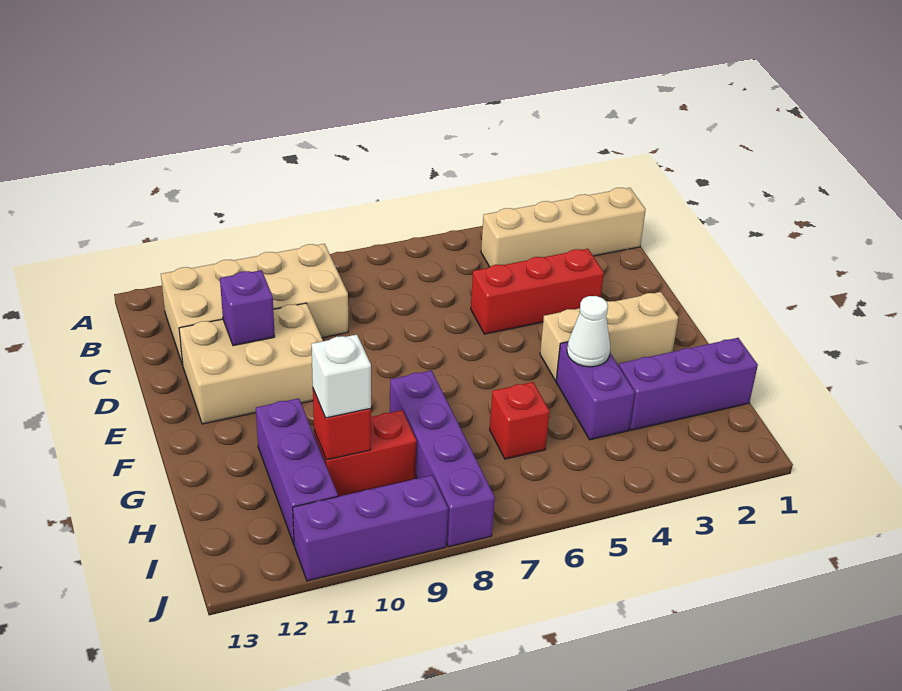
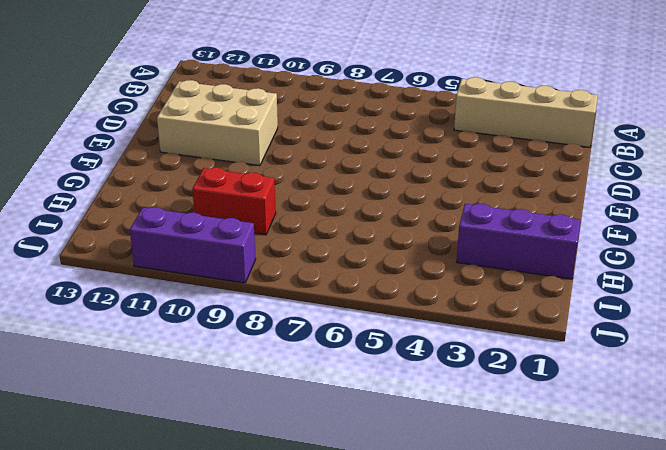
none -> tan 2x4 brick [161,244,348,364]
none -> red 1x3 brick [471,249,604,334]
none -> tan 1x3 brick [540,292,678,381]

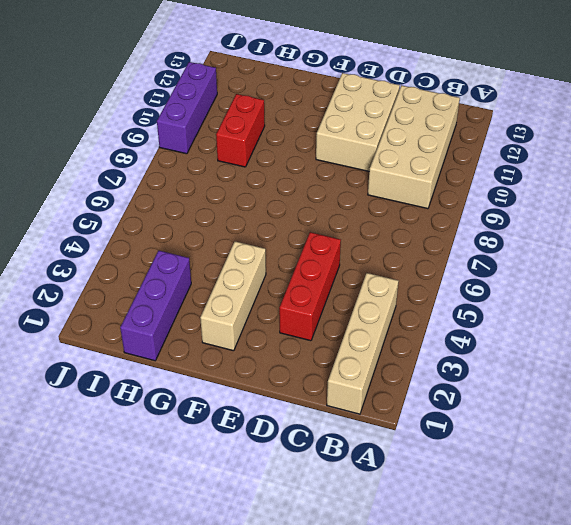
none -> purple 1x2 brick [556,342,635,440]
none -> purple 1x4 brick [390,371,495,547]
none -> purple 1x3 brick [256,398,338,544]

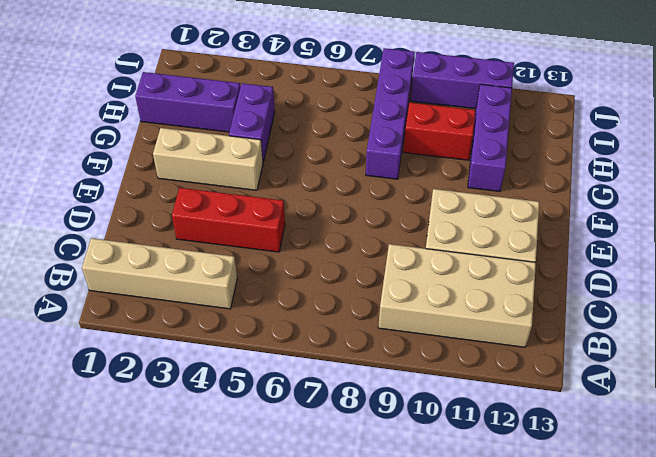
none -> red 1x1 brick [490,382,550,459]
none -> purple 1x1 brick [220,270,275,346]
none -> white 1x1 cone [567,296,610,367]

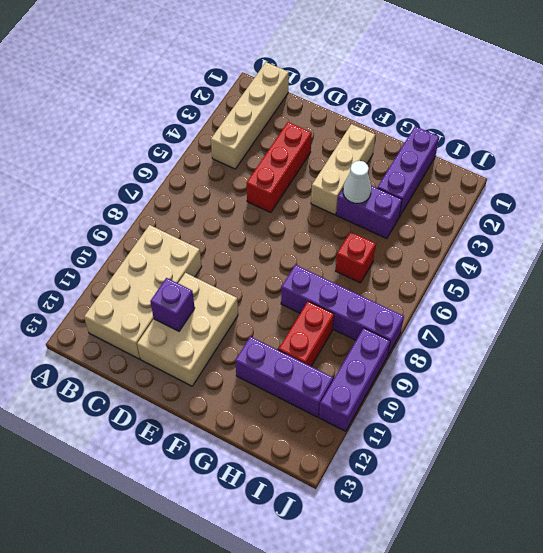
none -> red 1x1 brick [313,389,371,460]
none -> white 1x1 brick [311,335,371,418]

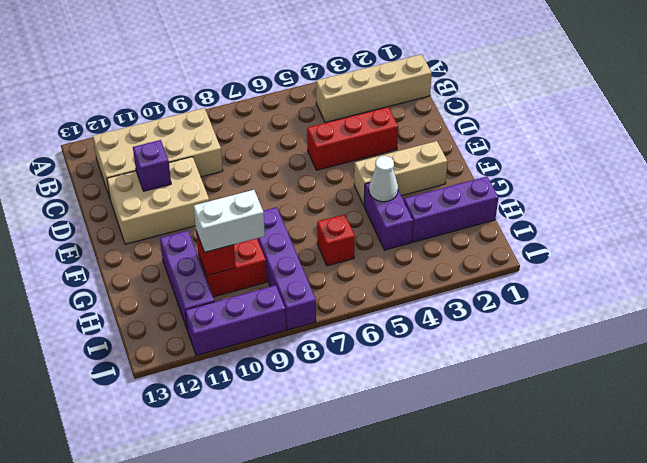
white 1x2 brick [194,190,265,252] -> white 1x1 brick [311,335,371,418]

